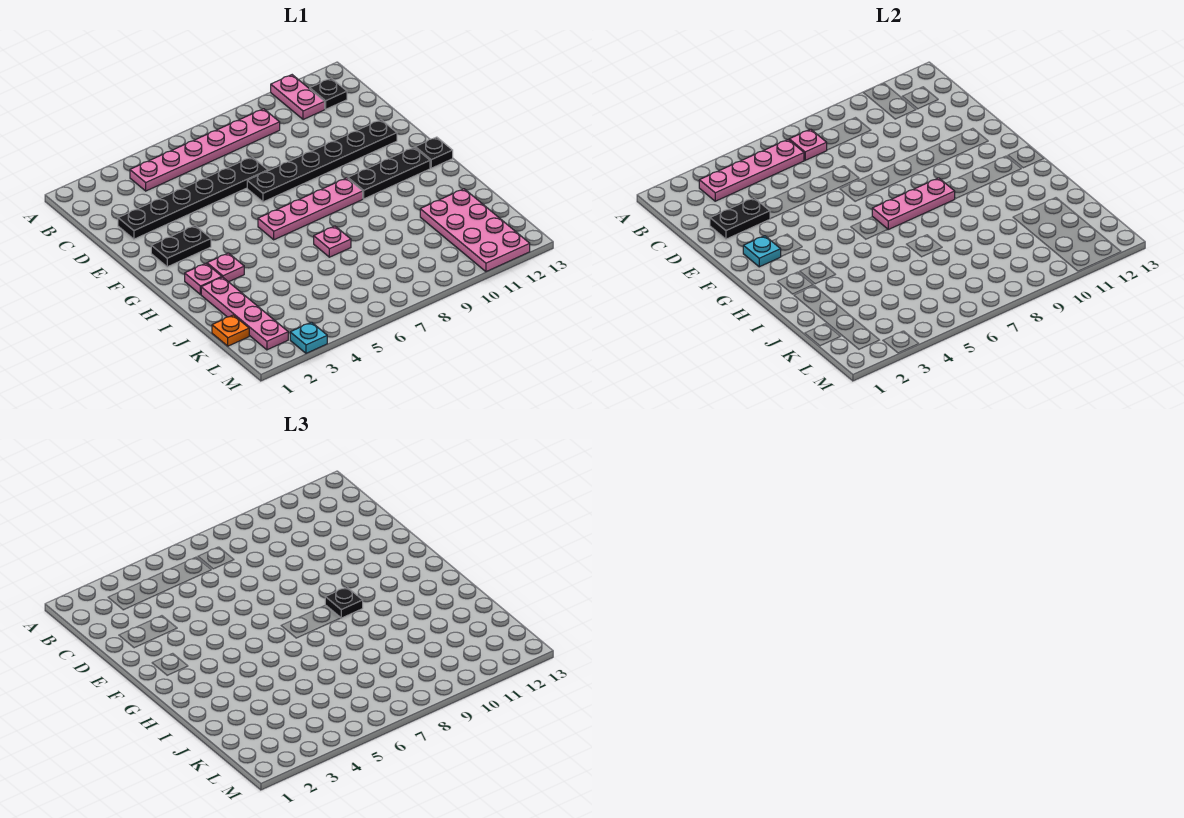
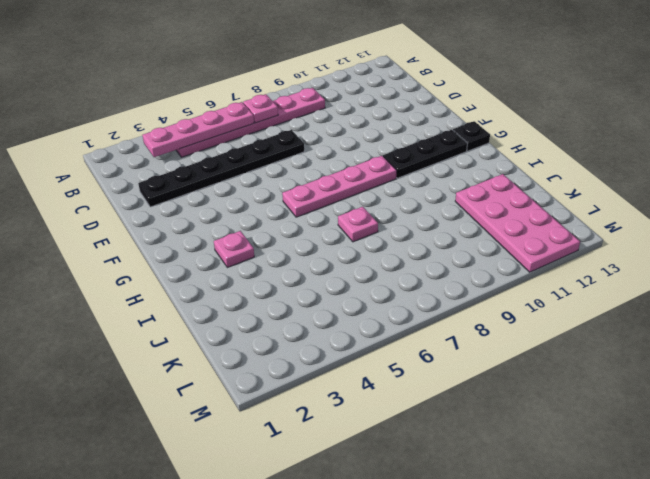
none -> pink 1x2 plate [271,75,325,120]
none -> black 1x1 plate [310,78,347,109]
none -> black 1x6 plate [247,120,397,202]

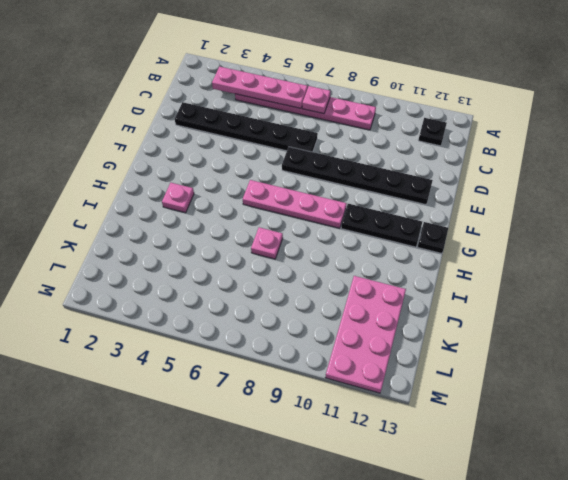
none -> pink 1x2 plate [271,75,325,120]
none -> black 1x2 plate [151,226,211,267]
none -> pink 1x1 plate [185,263,222,294]

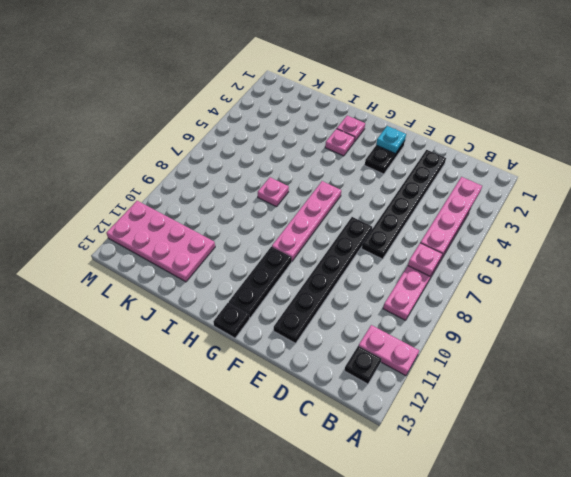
none -> pink 1x4 plate [201,277,288,350]
none -> orange 1x1 plate [212,315,249,346]
none -> cyan 1x1 plate [290,322,327,353]

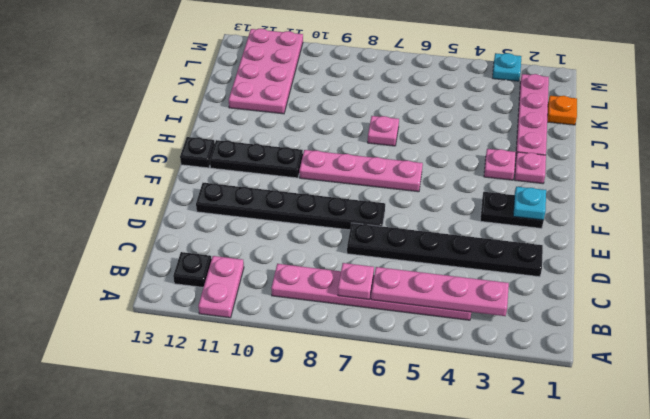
none -> black 1x2 plate [710,198,770,239]
none -> pink 1x3 plate [872,178,955,229]
none -> black 1x1 plate [325,587,363,618]

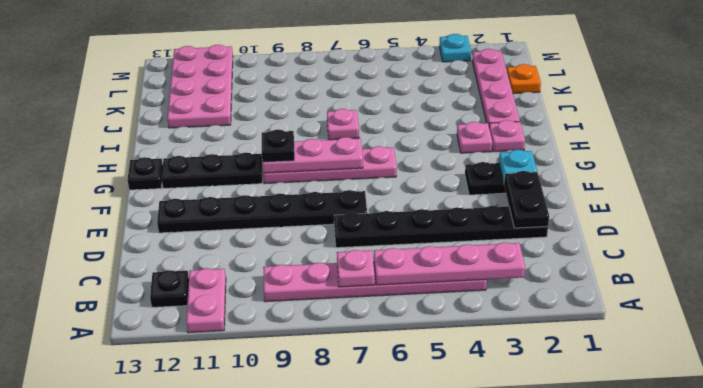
black 1x2 plate [504,171,549,228] -> black 1x2 plate turned to [710,198,770,239]

